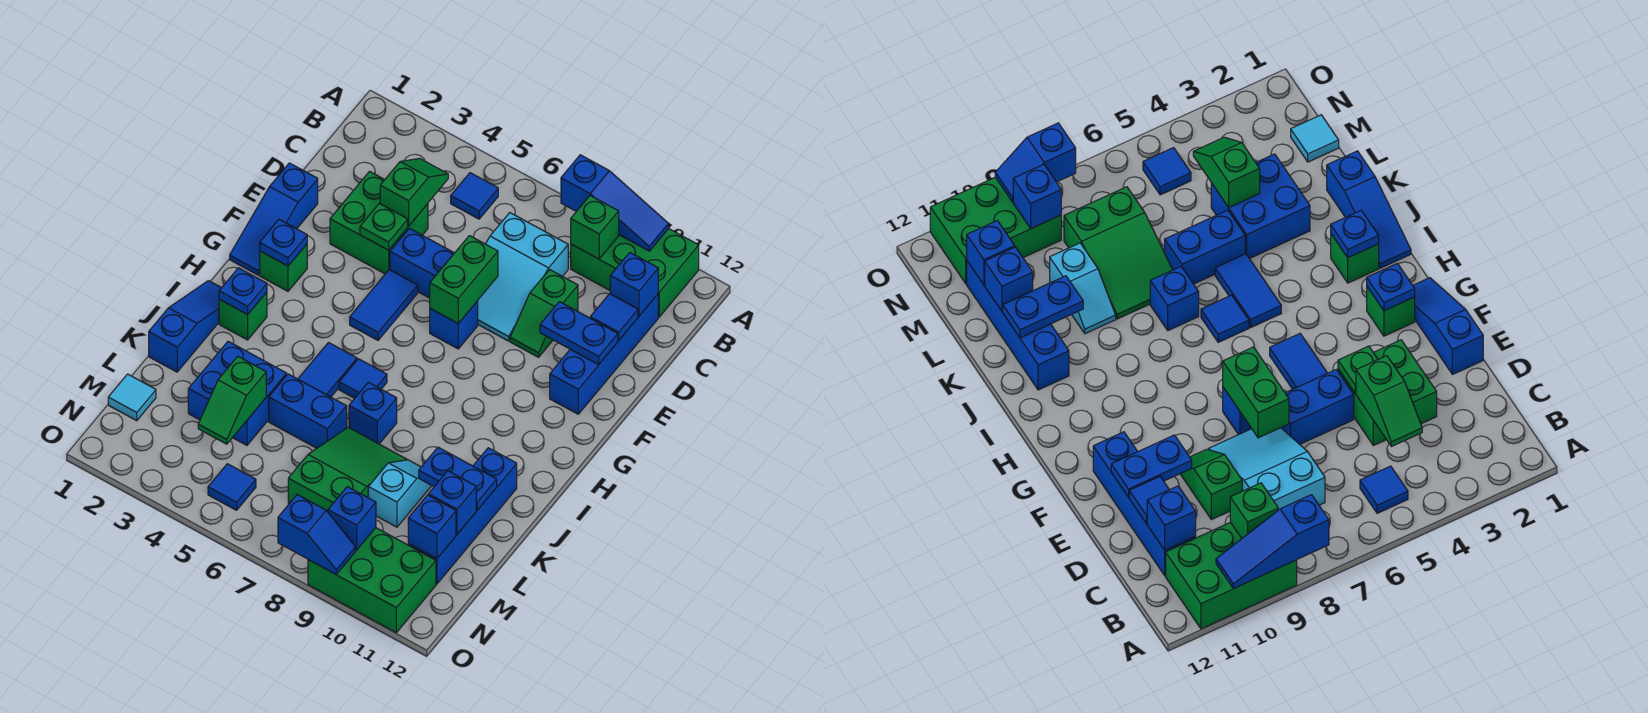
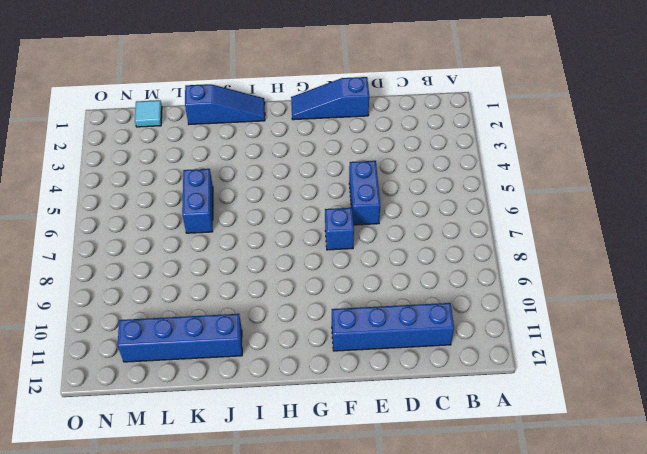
none -> green 2x3 brick [571,229,699,317]
none -> blue 1x1 tile [451,173,498,219]
none -> cyan 2x3 slope [478,213,568,341]
none -> green 2x2 brick [330,171,428,274]

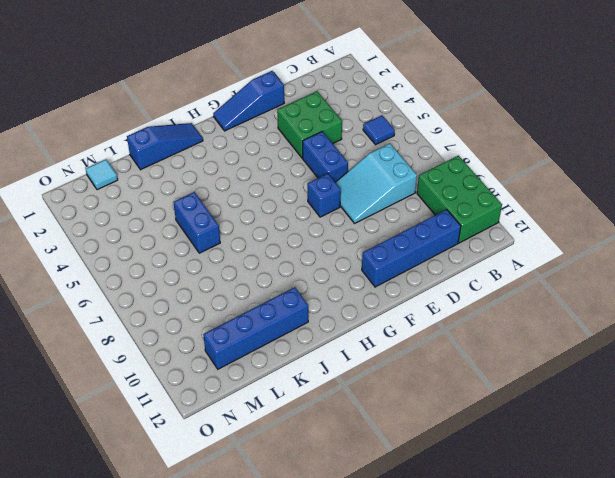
none -> green 1x2 slope [510,270,578,357]
none -> blue 1x2 tile [350,270,418,340]
none -> green 1x1 brick [260,244,307,291]
none -> green 1x1 brick [219,292,267,340]

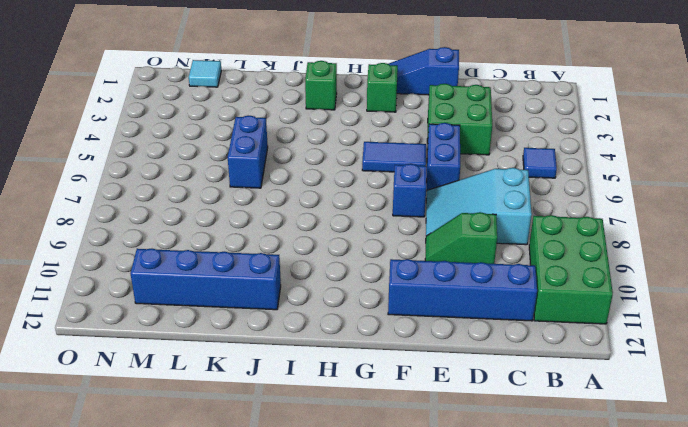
none -> blue 1x3 slope [149,281,221,372]
none -> blue 1x2 tile [298,343,357,397]
none -> blue 1x1 tile [339,359,387,398]
none -> blue 1x1 brick [349,382,397,444]

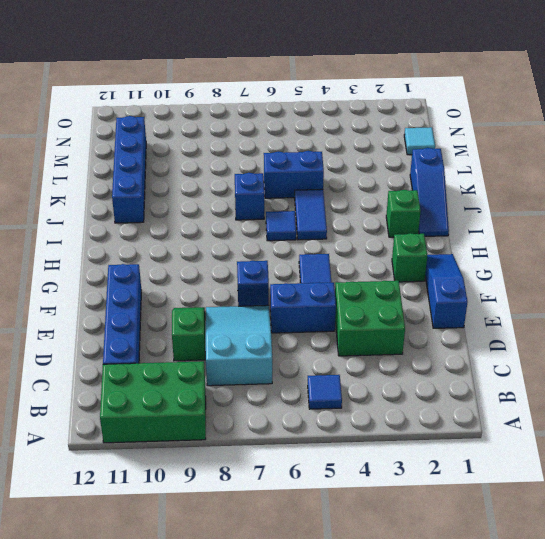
none -> blue 2x2 brick [188,341,287,445]
none -> green 2x3 slope [288,427,407,512]
none -> cyan 1x2 slope [368,460,432,527]
none -> blue 1x1 tile [208,464,256,510]

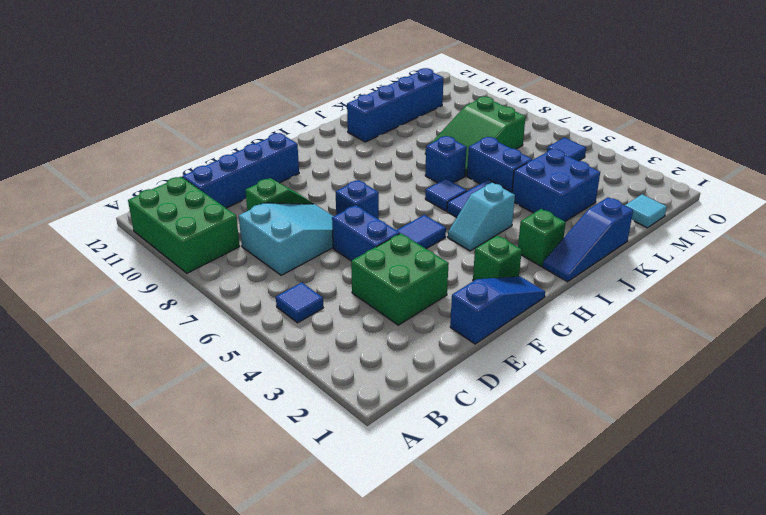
cyan 1x2 slope [448,183,515,251] -> cyan 1x2 slope moved to [368,460,432,527]
none -> green 2x3 brick [308,528,436,632]
none -> blue 1x3 slope [561,155,669,251]
none -> green 1x1 brick [571,196,619,259]
none -> green 1x2 slope [380,158,448,226]

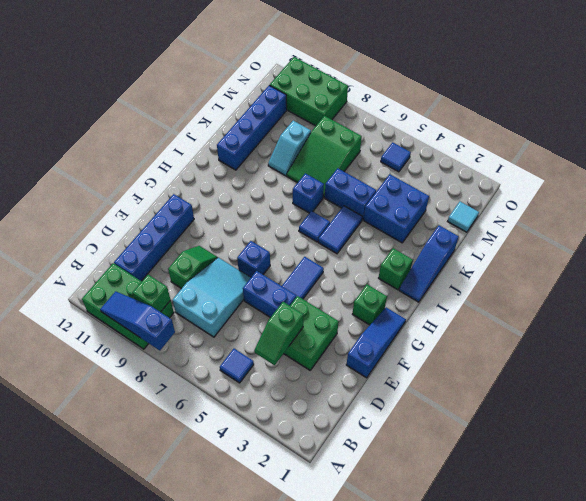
none -> blue 1x1 brick [610,253,658,316]
none -> blue 1x1 tile [590,294,638,340]
none -> green 1x1 plate [360,203,408,250]
none -> green 1x2 brick [430,236,498,323]

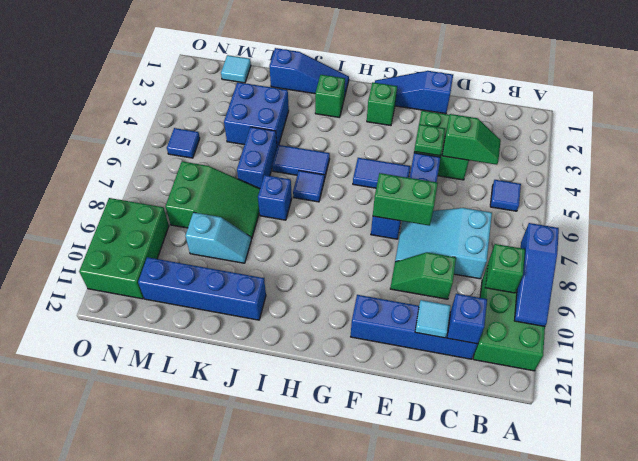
cyan 1x1 tile [415,300,451,338] -> blue 1x1 tile [590,294,638,340]
none -> blue 1x2 plate [540,302,618,365]
none -> blue 1x1 plate [260,220,307,266]
none -> blue 1x1 plate [219,268,267,315]
none -> blue 1x2 plate [419,447,497,510]

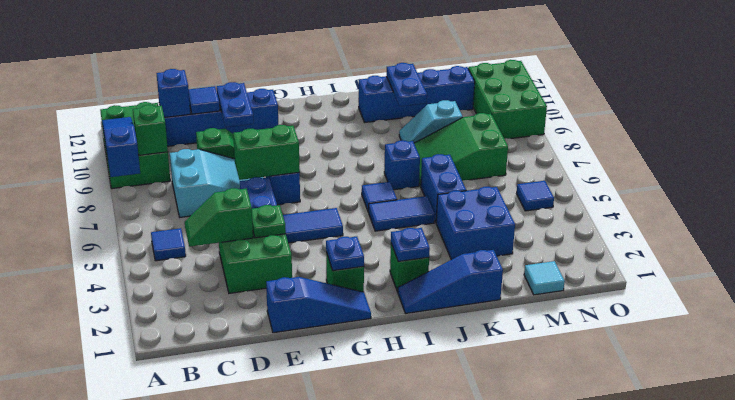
none -> green 1x2 slope [198,357,266,444]
none -> blue 1x1 brick [428,471,476,534]
none -> blue 1x1 brick [408,495,456,559]
none -> blue 1x1 brick [328,487,376,550]

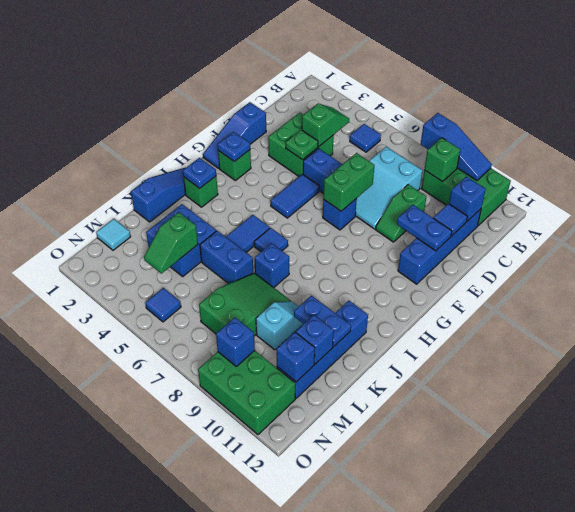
none -> blue 1x2 slope [278,495,356,574]

